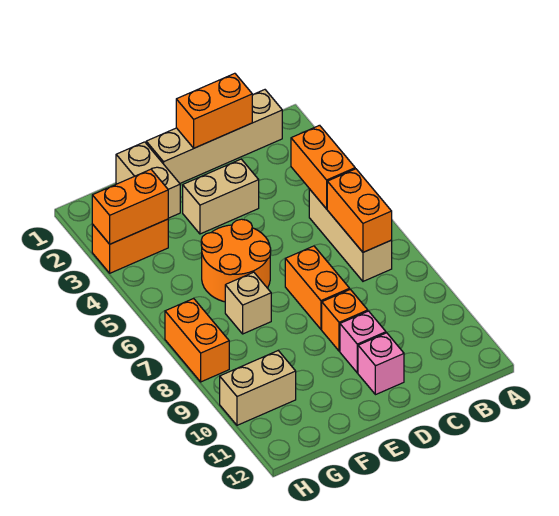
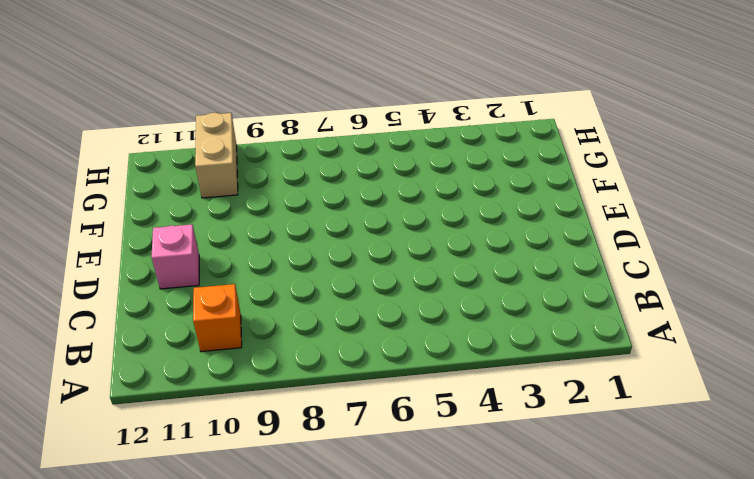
orange 1x1 brick [193,284,242,352] -> orange 1x1 brick moved to [322,289,368,351]
none -> tan 1x4 brick [146,90,282,183]
none -> tan 1x3 brick [309,189,392,281]
none -> tan 1x2 brick [183,159,259,234]

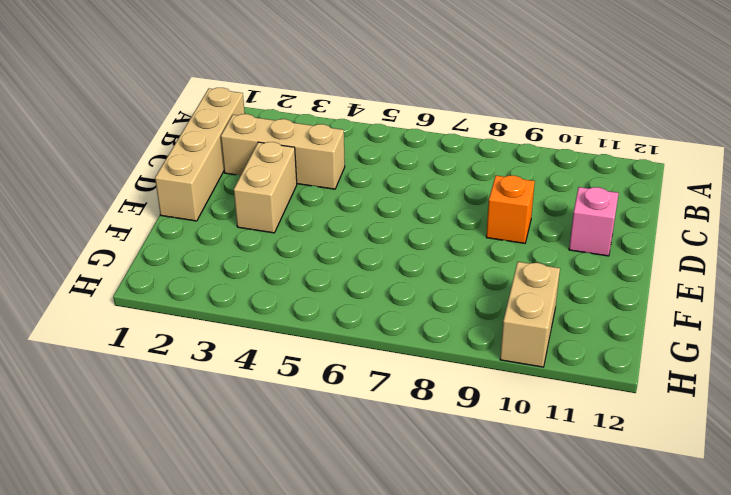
tan 1x3 brick [221,114,345,189] -> tan 1x3 brick moved to [309,189,392,281]
none -> orange 1x2 brick [285,246,350,329]
none -> pink 1x1 brick [340,311,386,373]
none -> orange 2x2 round brick [201,219,271,302]

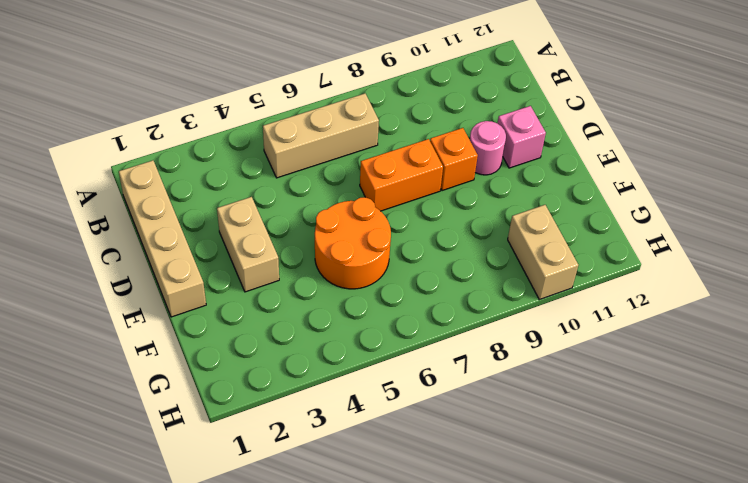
pink 1x1 round brick [470,121,506,175] -> pink 1x1 brick [340,311,386,373]
none -> tan 1x2 brick [116,142,180,218]
none -> tan 1x1 brick [225,272,271,334]
none -> orange 1x2 brick [92,219,168,273]

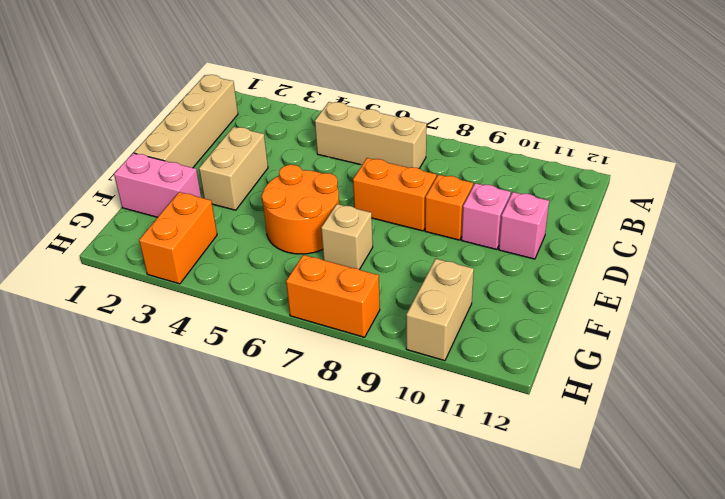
pink 1x2 brick [114,153,201,217] -> tan 1x2 brick [116,142,180,218]
none -> orange 1x2 brick [291,125,355,209]
none -> orange 1x2 brick [327,169,392,252]
none -> orange 1x2 brick [176,73,252,148]

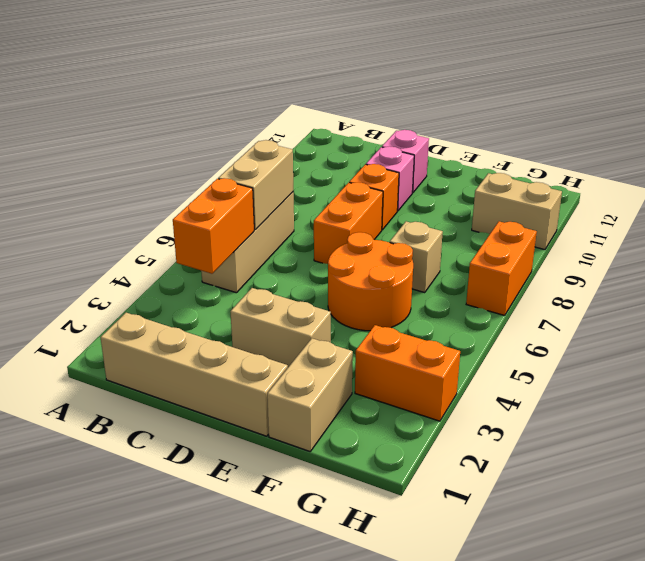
tan 1x2 brick [218,140,293,230] -> orange 1x2 brick [327,169,392,252]
none -> orange 1x2 brick [176,73,252,148]
none -> orange 1x2 brick [92,169,168,244]

